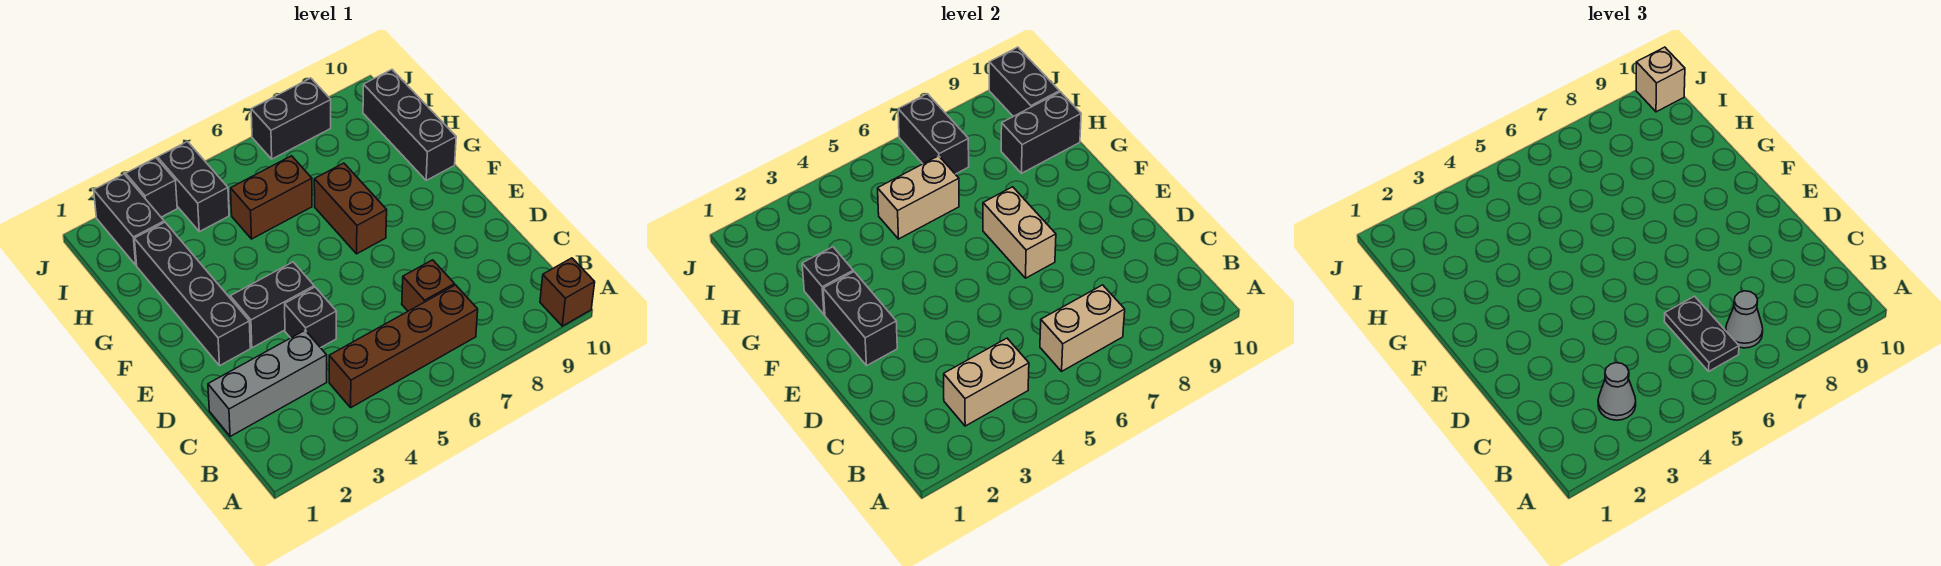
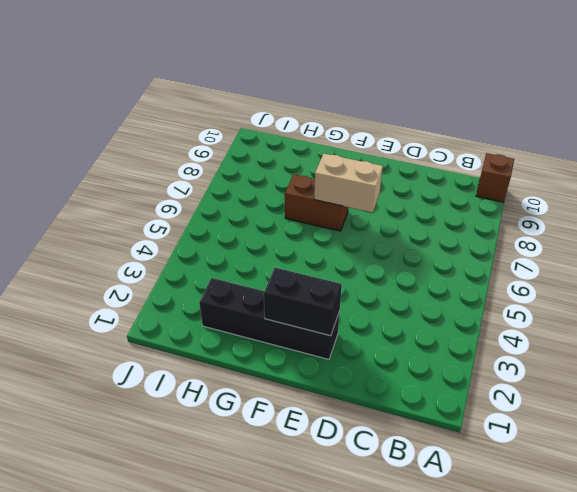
none -> brown 1x4 brick [329,285,478,407]
none -> grey 1x3 brick [208,330,327,436]
none -> brown 1x1 brick [402,260,454,311]

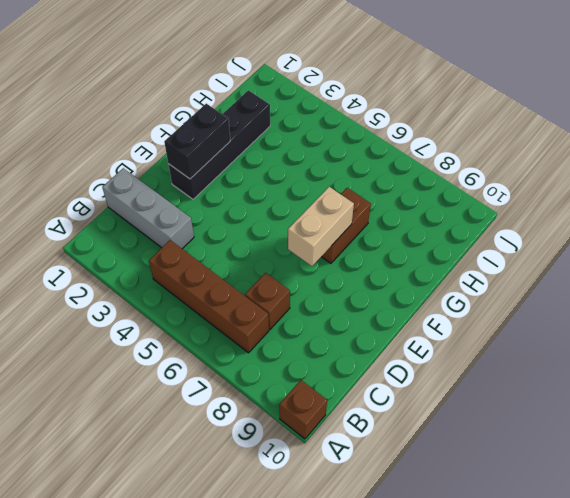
none -> black 1x1 brick [285,287,336,348]
none -> black 1x2 brick [230,262,314,348]
none -> black 1x3 brick [363,70,456,180]

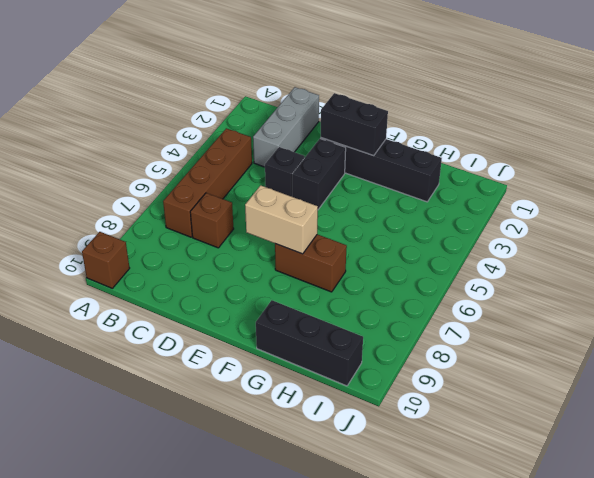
none -> brown 1x2 brick [231,156,312,239]
none -> black 1x2 brick [94,174,164,265]
none -> black 1x2 brick [158,142,229,232]

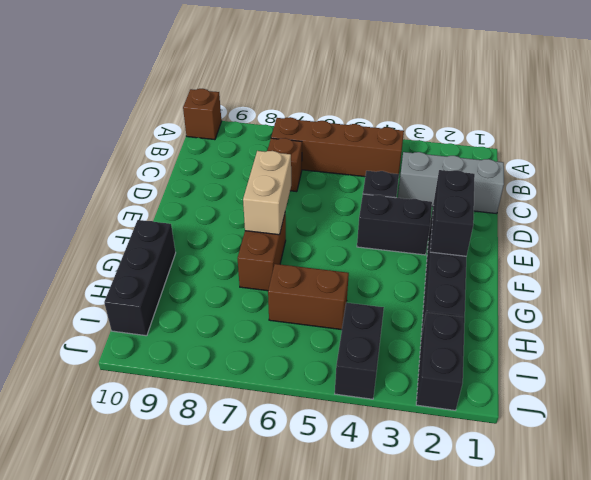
none -> black 1x1 brick [126,158,177,217]
none -> black 1x2 brick [251,78,331,159]
none -> tan 1x2 brick [944,338,1029,426]

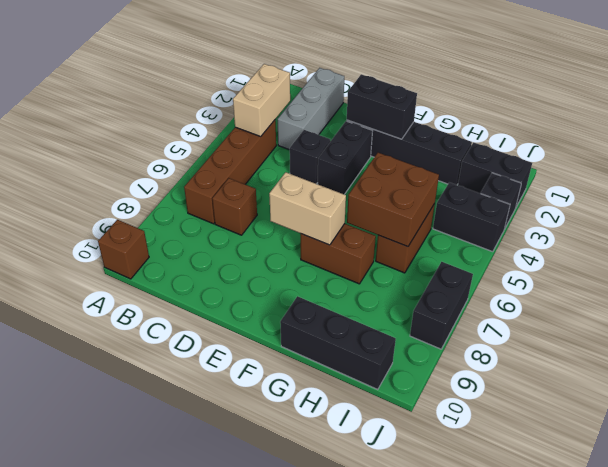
brown 2x2 brick [347,153,439,247] -> tan 1x2 brick [878,156,959,239]
none -> tan 1x2 brick [1040,285,1125,371]
none -> black 1x1 brick [802,247,853,315]
none -> black 1x2 brick [1001,92,1081,173]

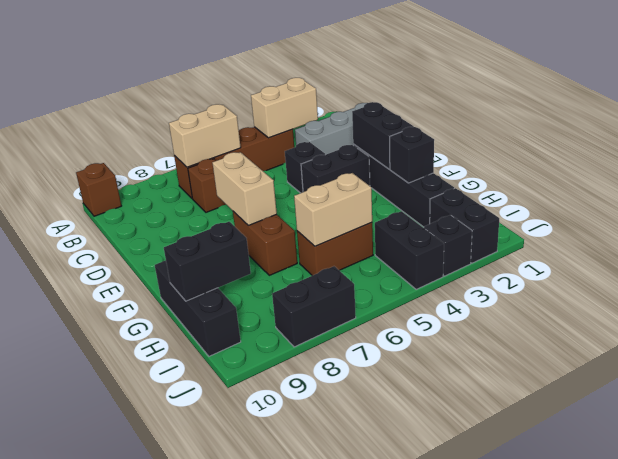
none -> black 1x2 brick [898,94,969,174]
none -> black 1x2 brick [989,47,1059,116]
none -> grey 1x1 cone [1598,363,1636,420]

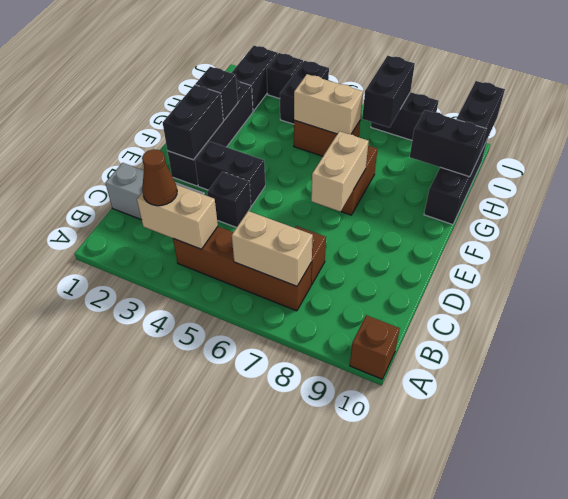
brown 1x1 cone [142,149,177,206] -> grey 1x1 cone [1598,363,1636,420]
none -> black 1x2 plate [1664,296,1739,371]
none -> grey 1x1 cone [1726,291,1763,348]
none -> tan 1x1 brick [1636,47,1685,112]

